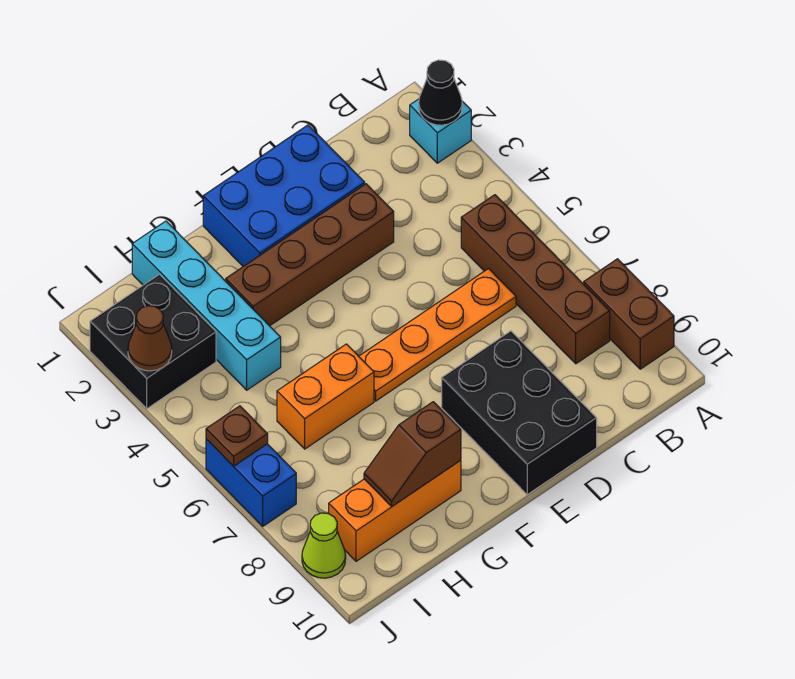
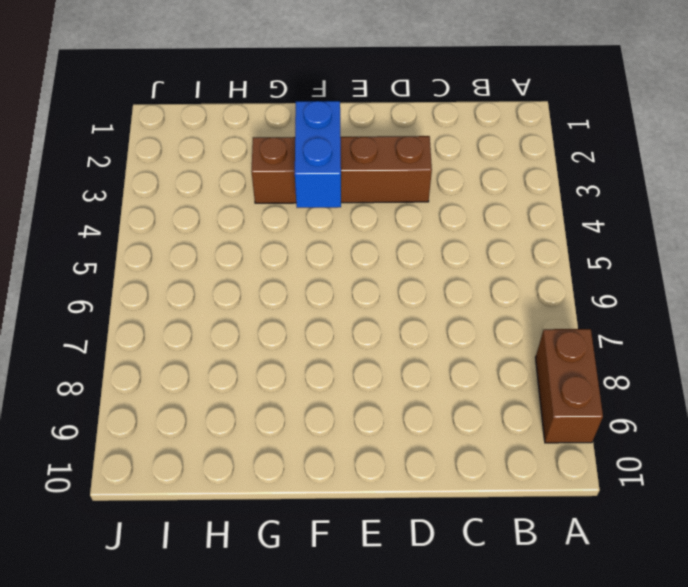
blue 1x2 brick [295,101,341,208] -> blue 1x2 brick moved to [206,439,296,526]
none -> cyan 1x1 brick [410,99,471,163]
none -> brown 1x4 brick [461,195,610,364]
none -> orange 1x4 plate [359,269,516,401]

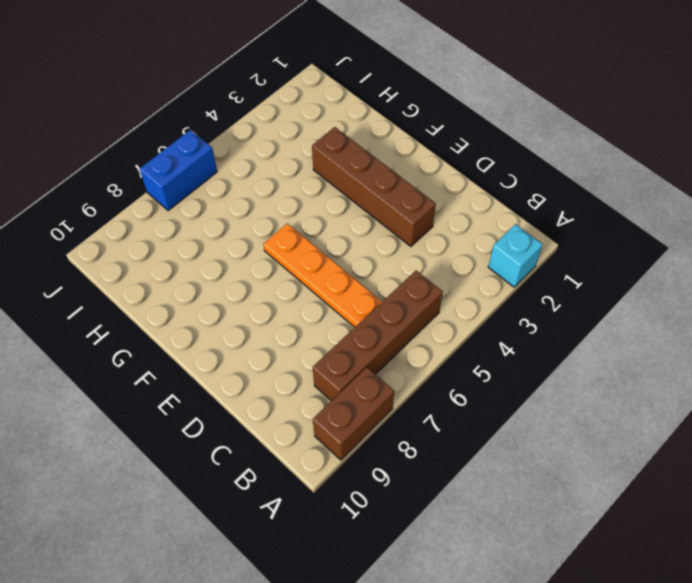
none -> blue 2x3 brick [203,125,365,266]
none -> black 2x3 brick [442,331,597,495]
none -> orange 1x2 brick [277,344,374,449]

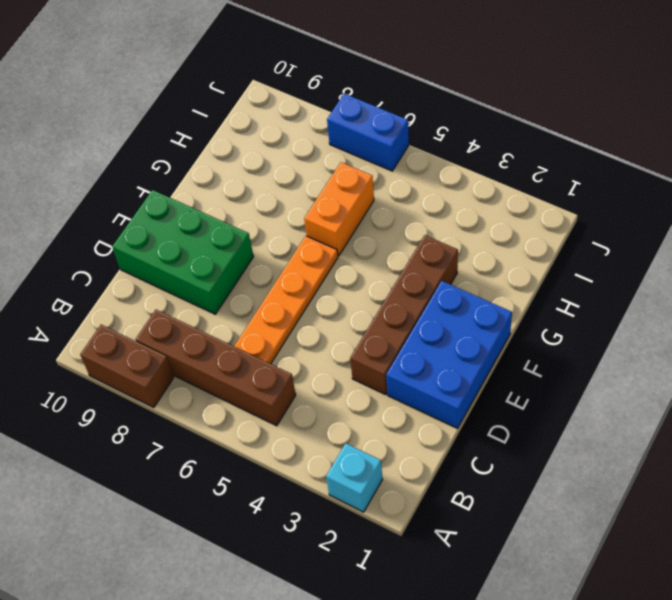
green 2x3 brick [112,190,254,314] -> black 2x3 brick [442,331,597,495]
none -> orange 1x3 brick [329,460,461,561]
none -> cyan 1x4 brick [132,221,281,390]
none -> black 2x2 brick [90,274,216,409]

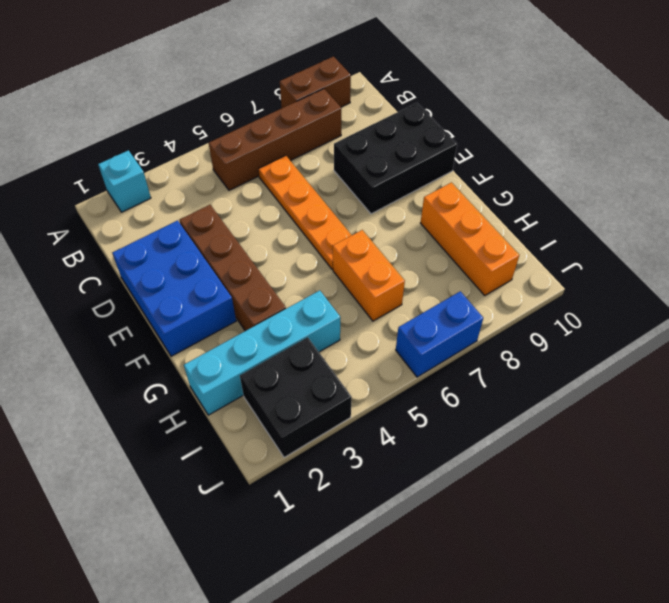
none -> lime 1x1 cone [302,513,346,578]
none -> black 1x1 cone [419,60,462,125]
none -> brown 1x2 slope [364,402,461,506]

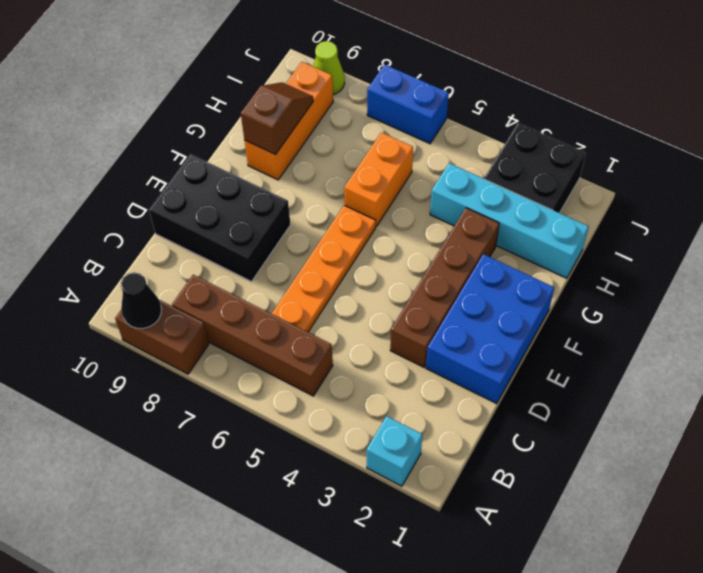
black 1x1 cone [121,272,162,329] -> black 1x1 cone moved to [419,60,462,125]
none -> brown 1x1 cone [128,306,172,371]
none -> brown 1x1 plate [206,406,268,466]

